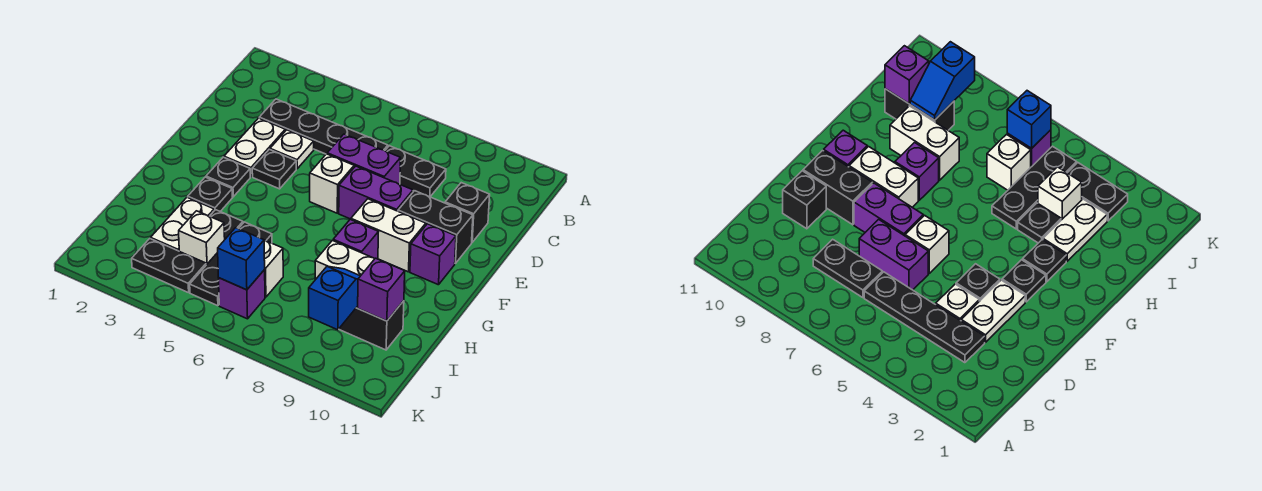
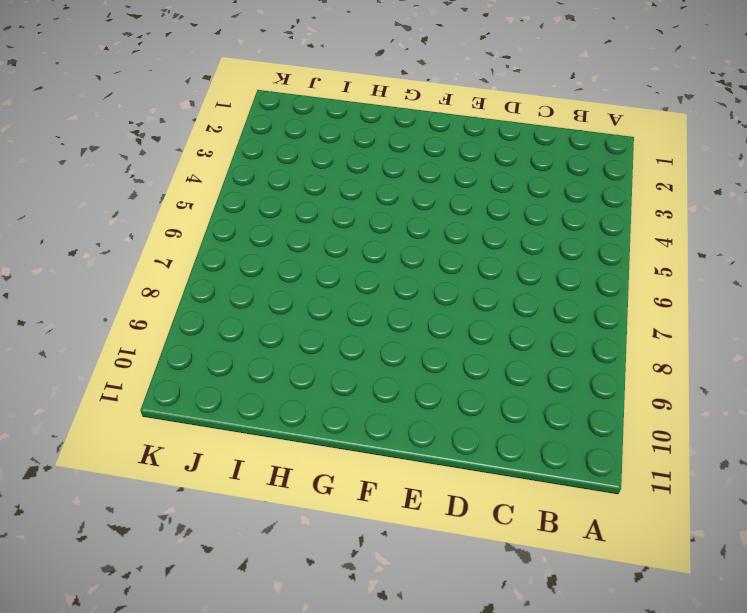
none -> black 1x4 plate [259,99,388,154]
none -> black 1x2 plate [385,146,446,197]
none -> white 1x2 plate [224,118,285,177]

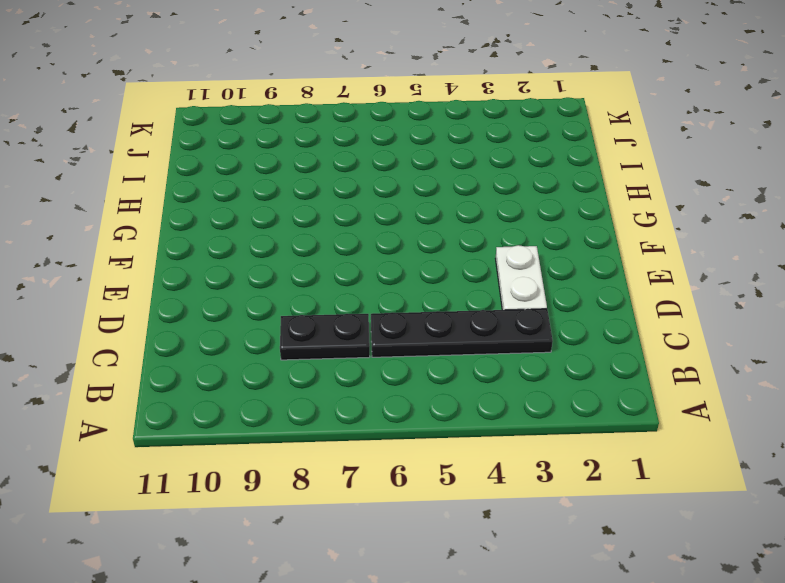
none -> white 1x1 plate [270,130,314,169]
none -> purple 1x2 brick [327,134,401,184]
none -> black 1x1 brick [445,183,490,242]

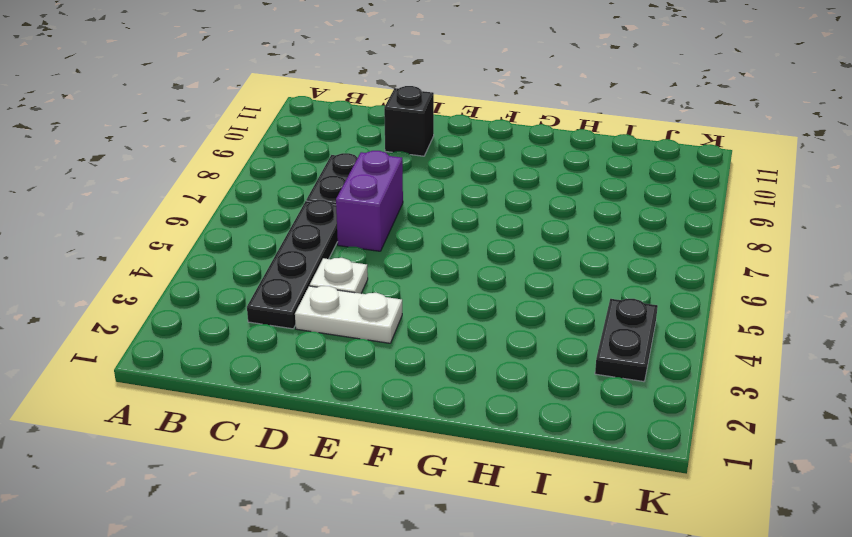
none -> black 1x1 plate [252,149,296,189]
none -> white 1x1 brick [310,154,354,213]
none -> purple 1x2 brick [339,166,413,219]

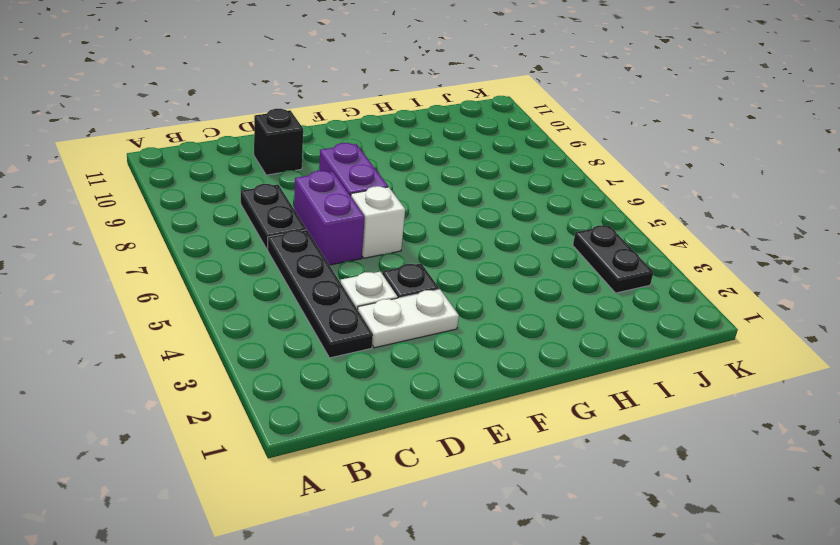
none -> black 1x2 brick [398,191,473,263]
none -> black 1x1 plate [206,157,250,197]
none -> white 1x2 brick [351,199,426,272]

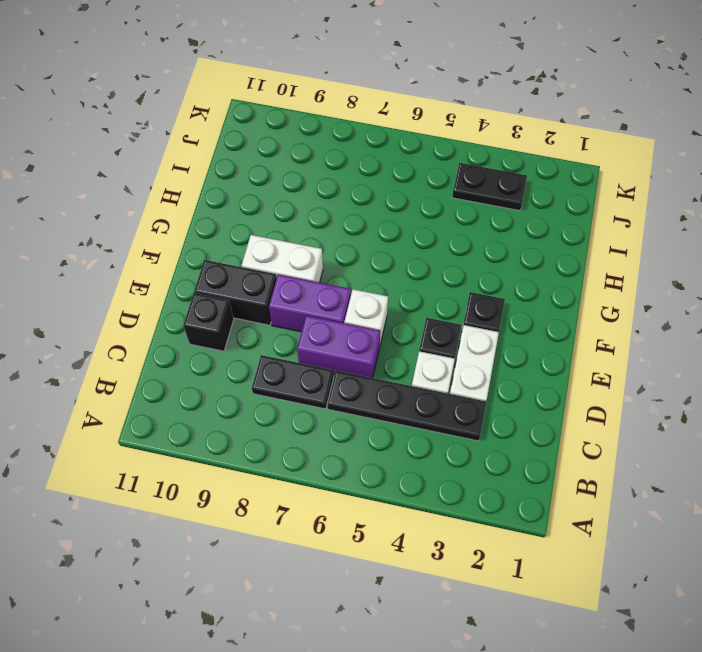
none -> purple 1x1 brick [410,224,456,285]
none -> black 1x1 plate [188,177,232,211]
none -> purple 1x1 brick [333,220,378,259]

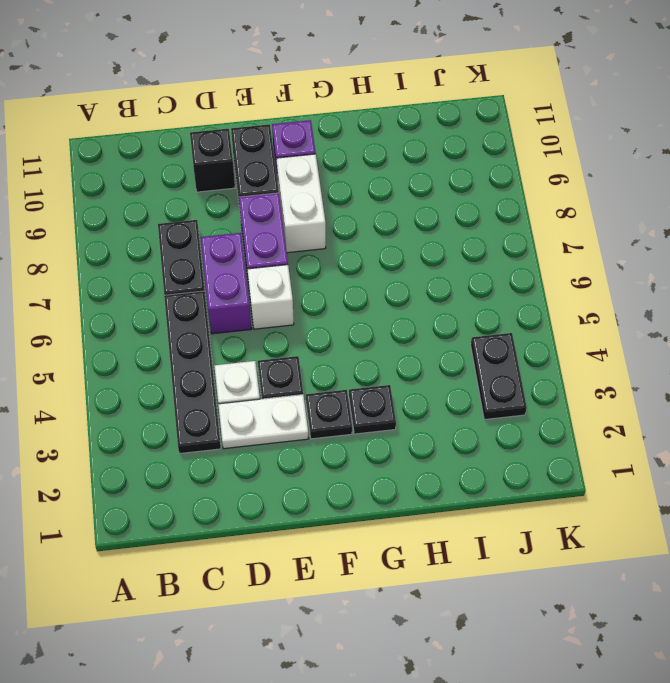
none -> purple 1x1 brick [333,220,378,259]
none -> white 1x2 plate [151,197,214,251]
none -> black 1x1 plate [210,210,243,239]

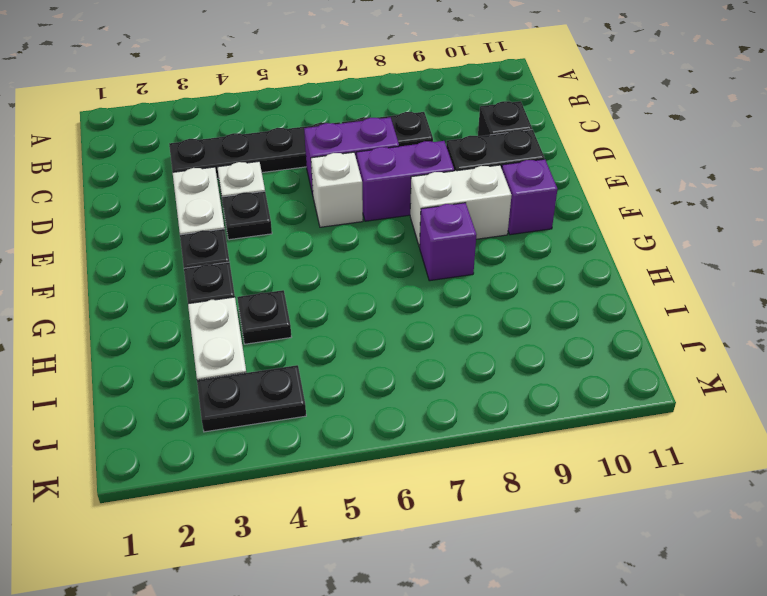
none -> black 1x3 plate [190,222,272,306]
none -> white 1x2 brick [315,241,374,280]
none -> white 1x1 brick [179,211,225,265]

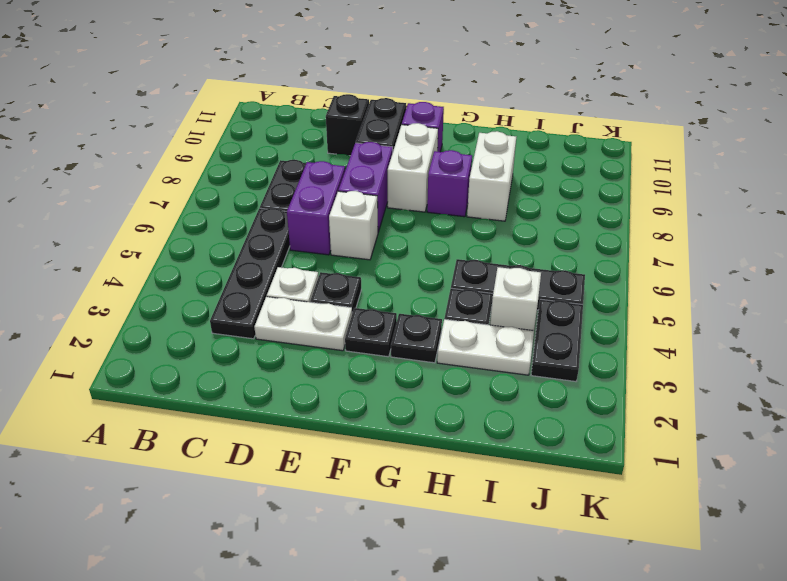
none -> white 1x1 brick [264,240,283,297]
none -> black 1x2 brick [339,301,404,350]
none -> purple 1x1 brick [219,270,265,319]

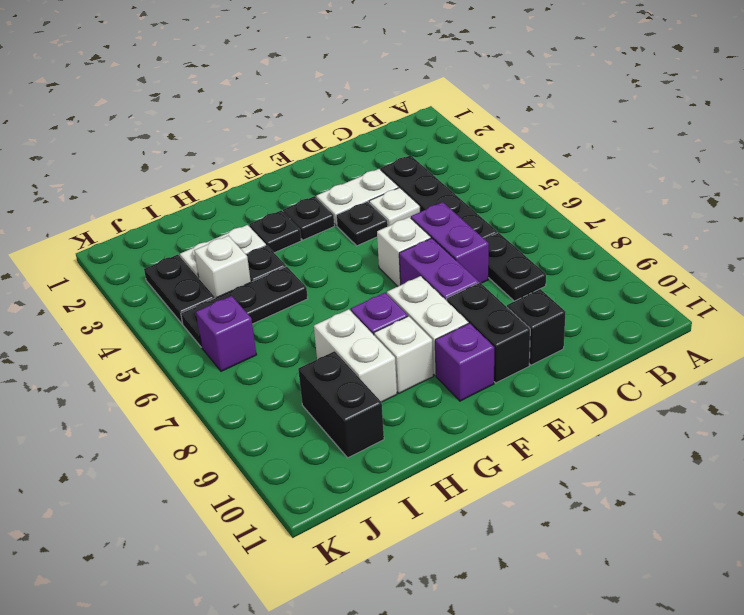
white 1x1 brick [374,316,433,393] -> white 1x1 brick moved to [264,240,283,297]
none -> blue 1x2 slope [309,266,360,330]
none -> purple 1x1 brick [358,258,405,321]
none -> blue 1x1 brick [218,228,265,290]

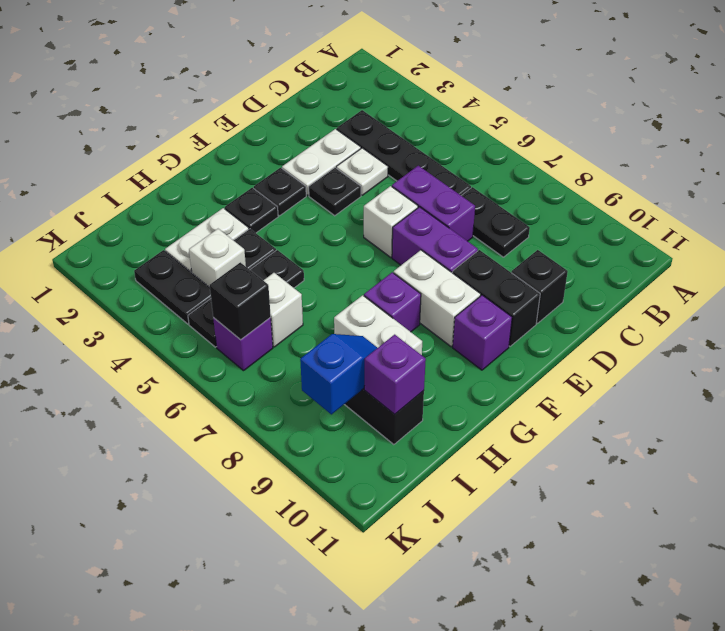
black 1x1 brick [210,262,271,340] -> blue 1x1 brick [218,228,265,290]

